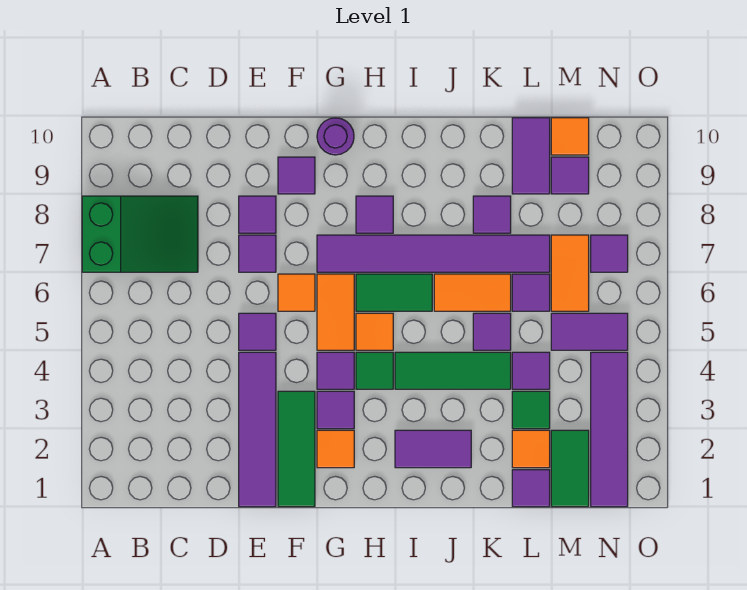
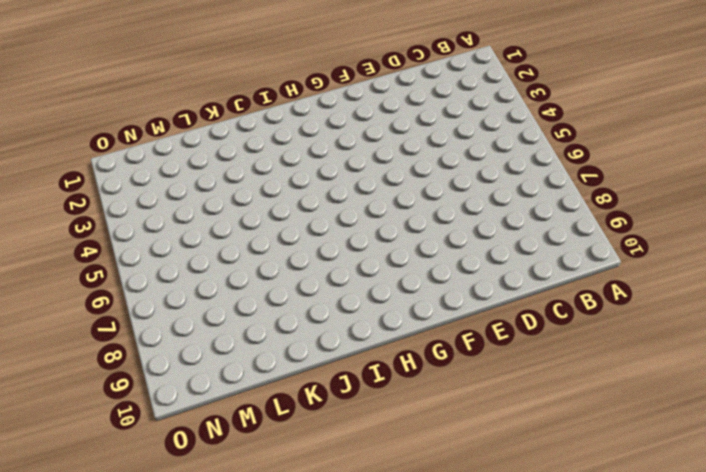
none -> green 2x3 slope [82,196,198,272]
none -> purple 1x4 tile [239,352,276,507]
none -> purple 1x1 tile [239,313,276,350]
none -> purple 1x1 tile [239,235,276,272]

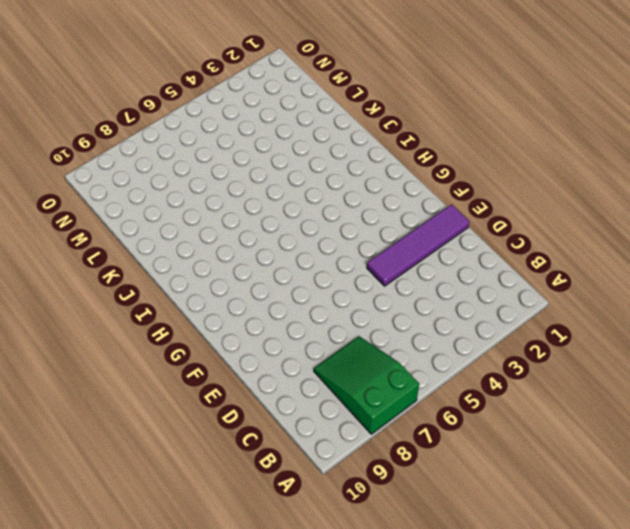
none -> purple 1x1 tile [239,313,276,350]
none -> purple 1x1 tile [239,235,276,272]
none -> purple 1x1 tile [239,196,276,233]
none -> green 1x3 tile [278,391,315,507]

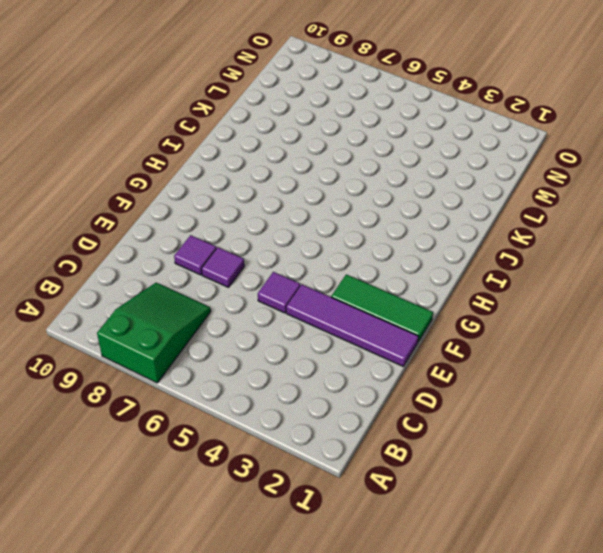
none -> orange 1x1 tile [278,274,315,311]
none -> purple 1x1 tile [278,157,315,194]
none -> orange 1x1 tile [317,430,354,468]
none -> purple 1x1 tile [317,391,354,429]

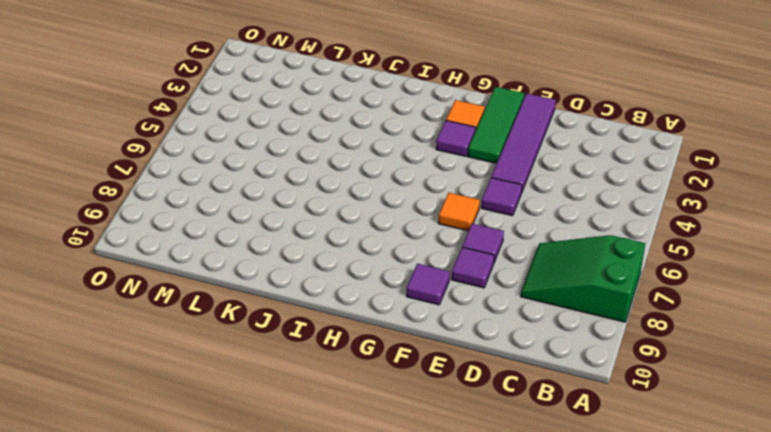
none -> purple 1x1 tile [317,352,354,389]
none -> orange 1x2 tile [317,274,354,350]
none -> purple 1x6 tile [317,235,550,272]
none -> purple 1x1 round brick [317,118,354,155]

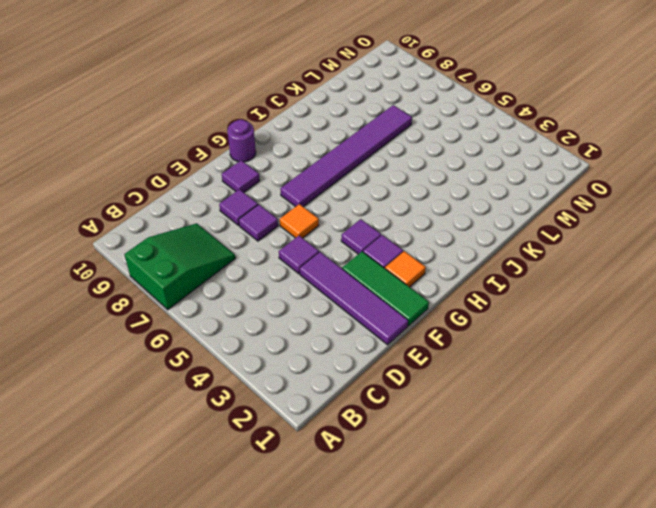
none -> orange 1x2 tile [317,274,354,350]
none -> green 1x1 tile [356,352,393,389]
none -> orange 1x1 tile [356,313,393,350]
none -> green 1x2 tile [356,274,432,311]

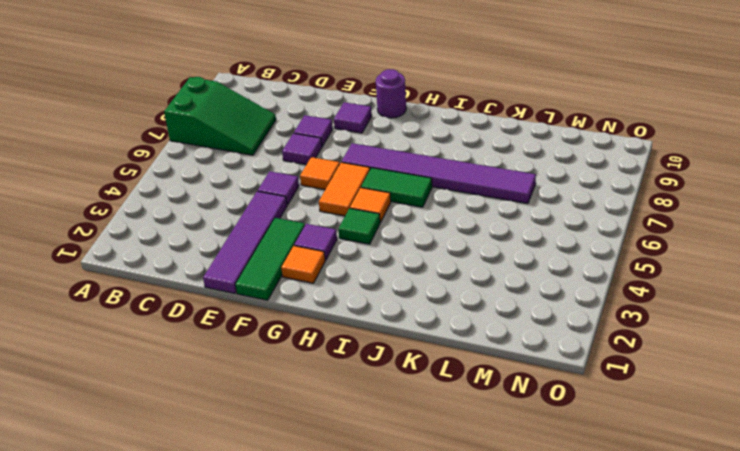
none -> purple 1x1 tile [317,352,354,389]
none -> purple 1x1 tile [356,196,393,233]
none -> purple 1x2 tile [395,430,471,468]
none -> green 1x3 tile [395,352,511,389]

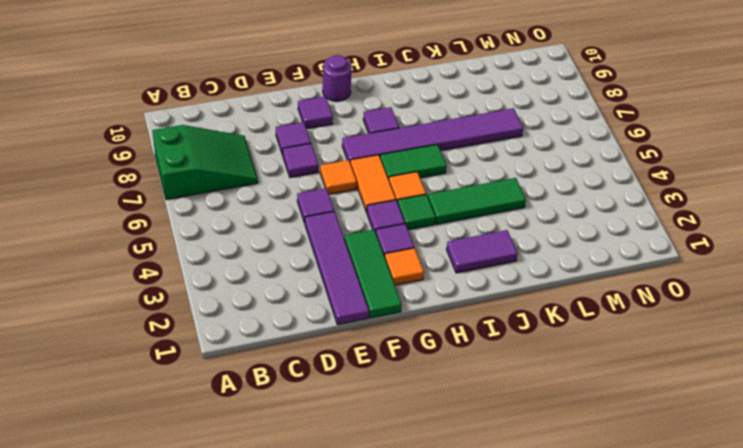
none -> orange 1x2 tile [434,274,511,311]
none -> purple 1x1 tile [473,313,511,350]
none -> purple 1x1 tile [473,196,511,233]
none -> purple 1x1 tile [512,470,550,507]

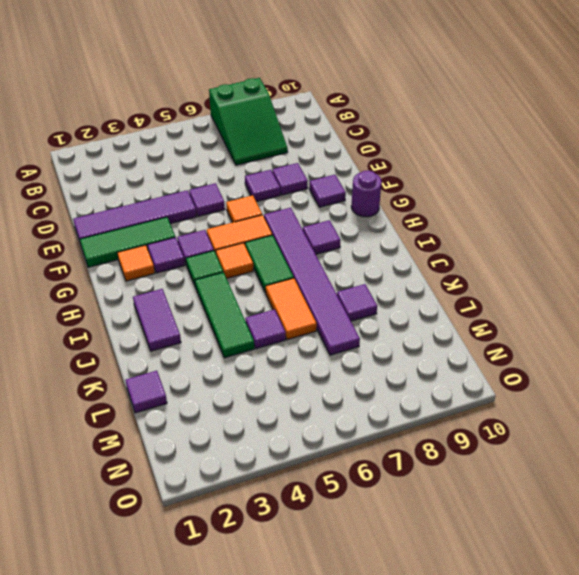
none -> orange 1x1 tile [512,430,550,468]
none -> green 1x1 tile [512,391,550,429]
none -> purple 1x1 tile [512,352,550,389]
none -> purple 1x1 tile [512,274,550,311]

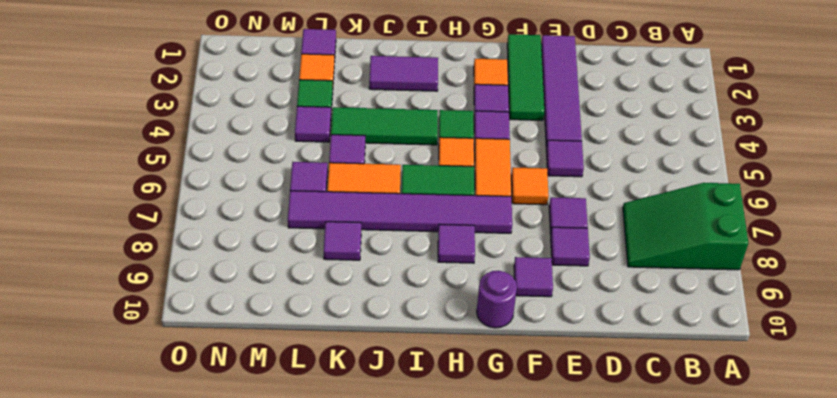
none -> purple 1x2 tile [512,118,550,194]
none -> green 1x2 tile [551,430,589,507]
none -> purple 1x2 tile [551,313,628,350]
none -> orange 1x2 tile [551,235,589,311]

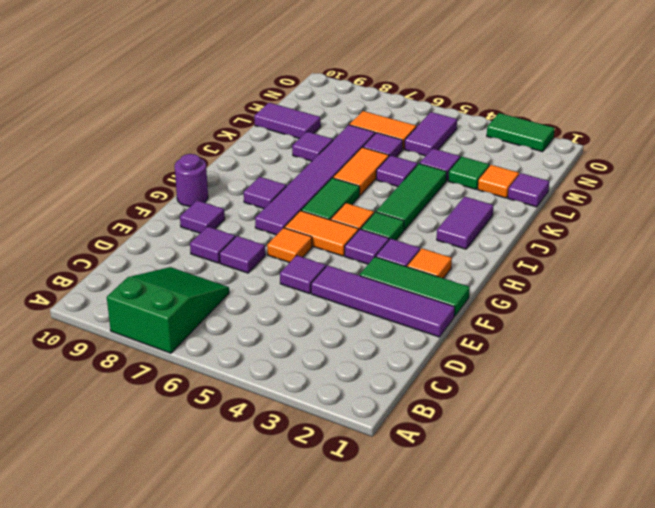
green 1x2 tile [487,113,555,152] -> green 1x2 tile moved to [551,430,589,507]
none -> purple 1x1 tile [551,157,589,194]
none -> orange 1x1 tile [551,118,589,155]
none -> purple 1x4 tile [591,352,628,507]
none -> purple 1x1 tile [591,235,628,272]

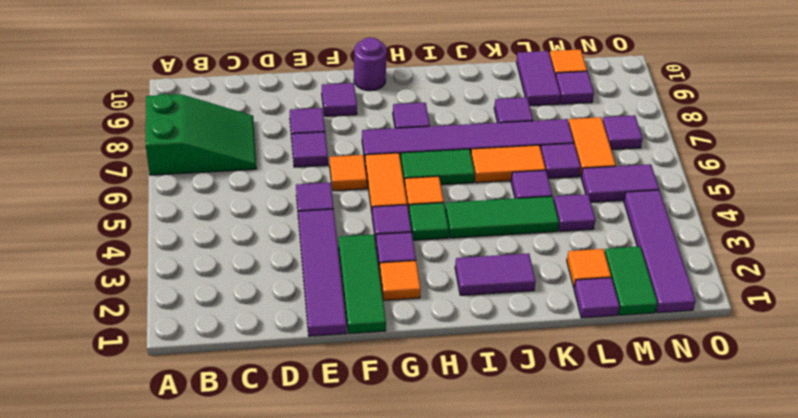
none -> green 1x1 tile [512,391,550,429]

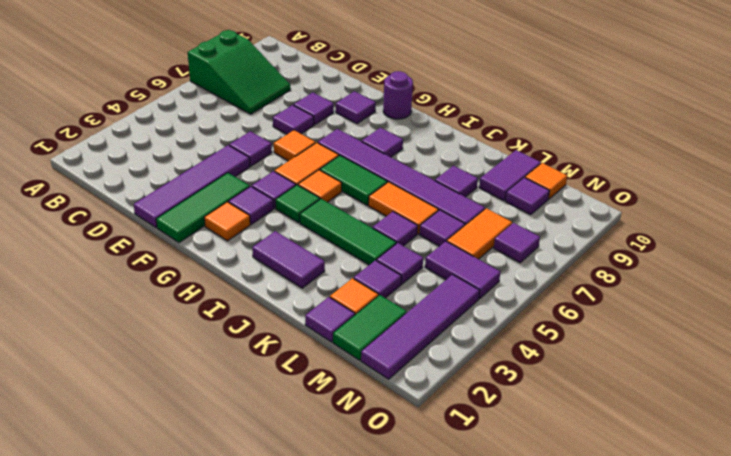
purple 1x1 tile [354,260,401,298] -> green 1x1 tile [512,391,550,429]

